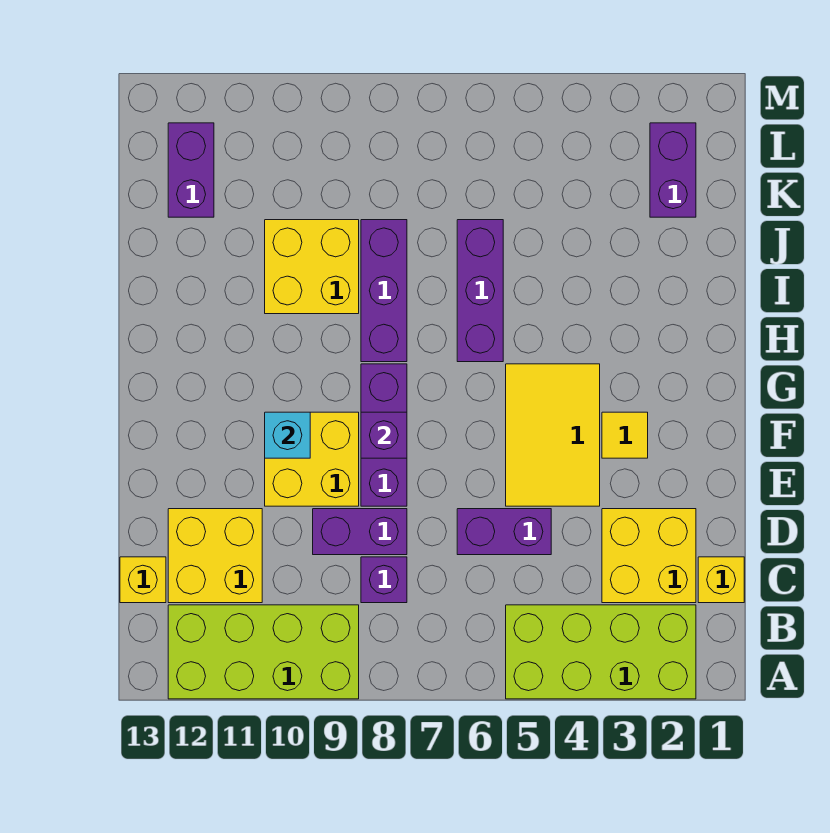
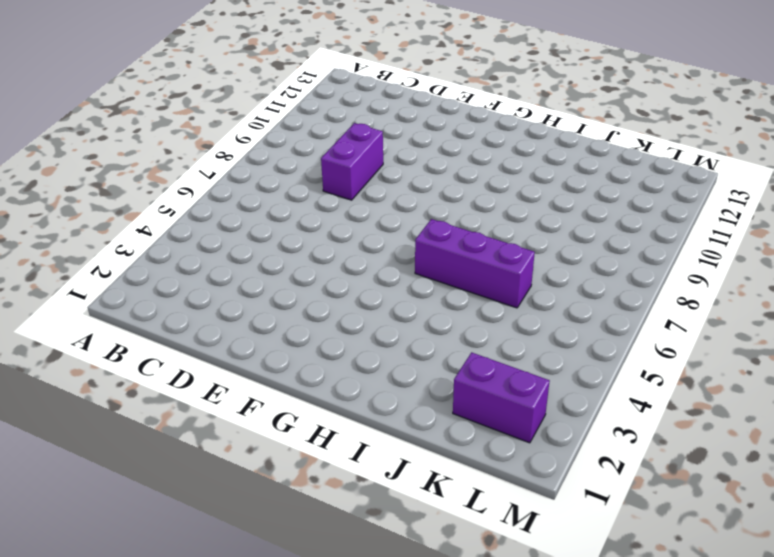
none -> lime 2x4 brick [506,605,696,699]
none -> lime 2x4 brick [168,605,359,699]
none -> yellow 1x1 brick [698,557,744,603]

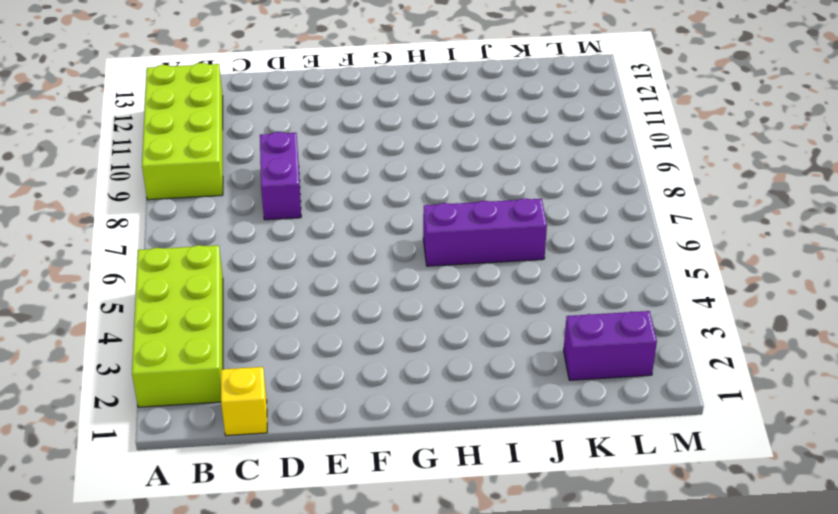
none -> yellow 2x2 brick [602,509,696,603]
none -> purple 1x1 brick [361,557,407,603]
none -> yellow 2x2 brick [168,509,262,603]

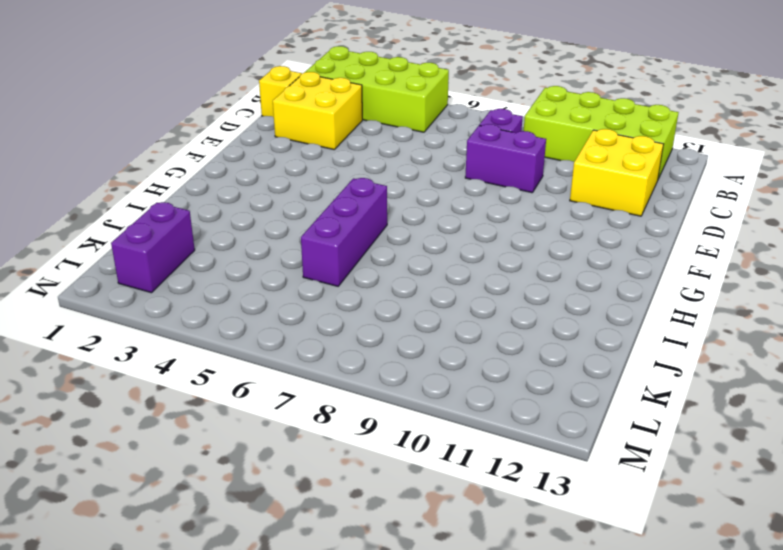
none -> yellow 1x1 brick [120,557,166,603]
none -> purple 1x2 brick [457,509,551,555]
none -> yellow 2x3 tile [506,364,600,506]

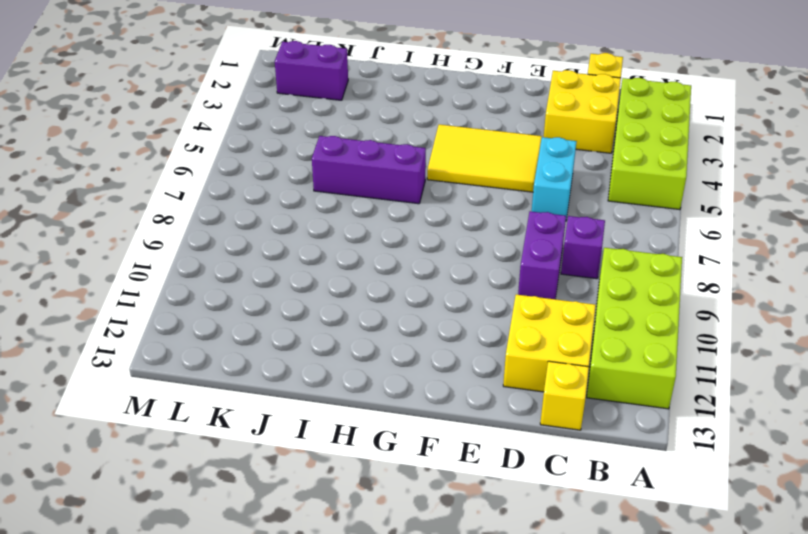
cyan 1x2 brick [532,137,577,219] -> purple 1x2 brick [457,509,551,555]
none -> purple 1x3 brick [361,364,407,506]
none -> yellow 2x2 brick [265,412,359,506]
none -> yellow 1x1 tile [602,412,648,458]

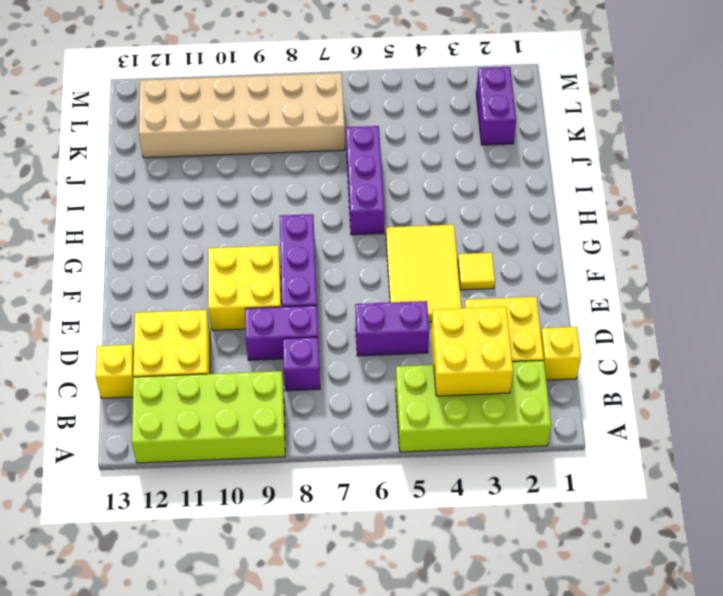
yellow 2x2 brick [431,307,513,396] -> yellow 2x2 brick moved to [265,220,359,314]
tan 2x6 brick [139,73,345,158] -> purple 1x2 brick [168,123,214,217]
none -> purple 1x3 brick [361,220,407,362]
none -> purple 1x1 brick [361,412,407,458]
none -> cyan 1x1 brick [265,412,310,458]

